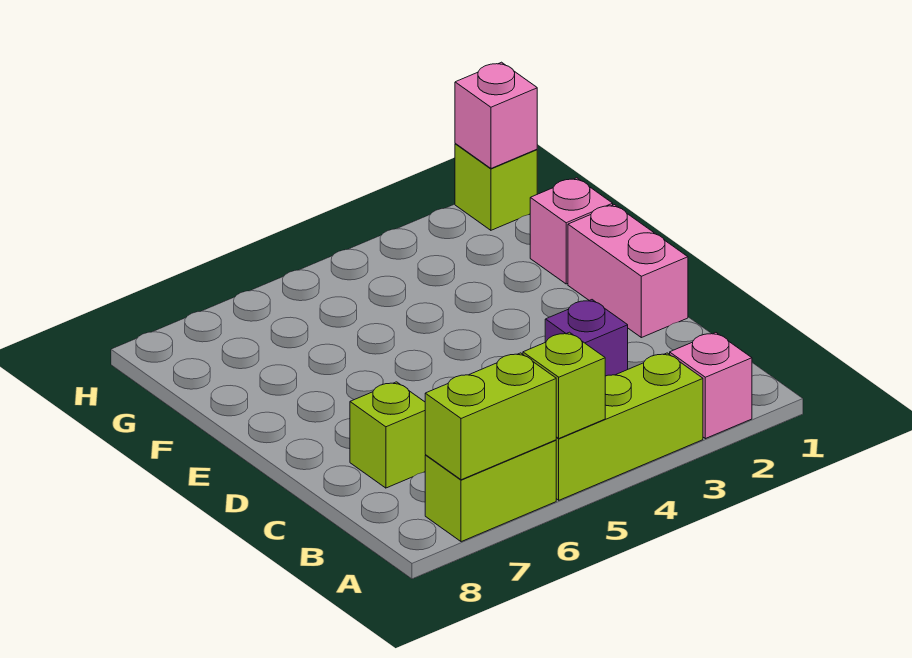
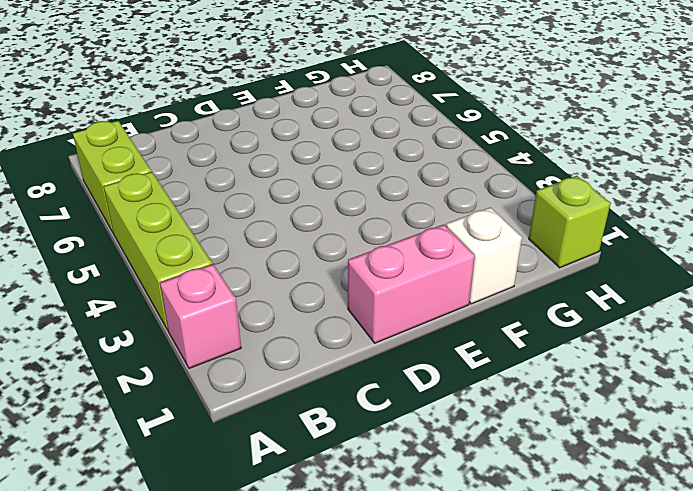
white 1x1 brick [446,207,522,304] -> pink 1x1 brick [530,178,613,284]
none -> purple 1x1 brick [545,300,628,376]
none -> lime 1x1 brick [350,382,425,488]

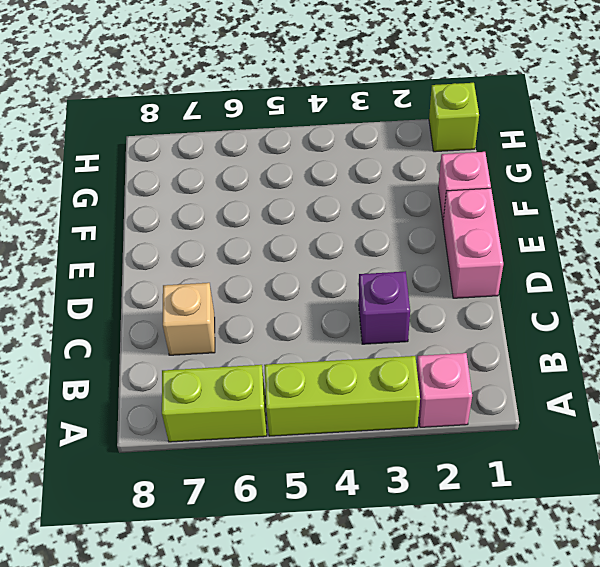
tan 1x1 brick [163,283,215,355] -> lime 1x1 brick [350,382,425,488]
none -> lime 1x1 brick [523,332,605,438]
none -> lime 1x2 brick [425,353,556,480]

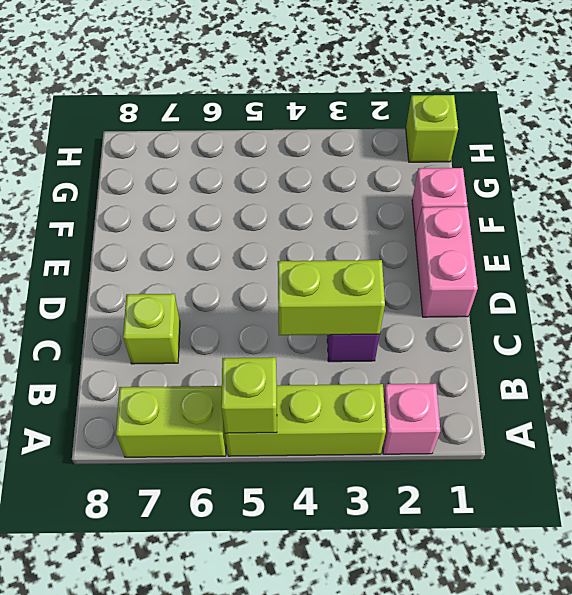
lime 1x2 brick [278,260,385,335] -> lime 1x2 brick moved to [425,353,556,480]
none -> pink 1x1 brick [455,62,537,168]

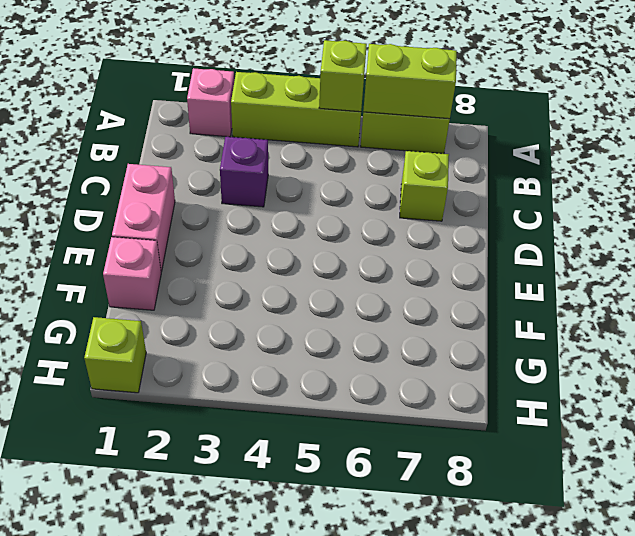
none -> pink 1x1 brick [455,62,537,168]

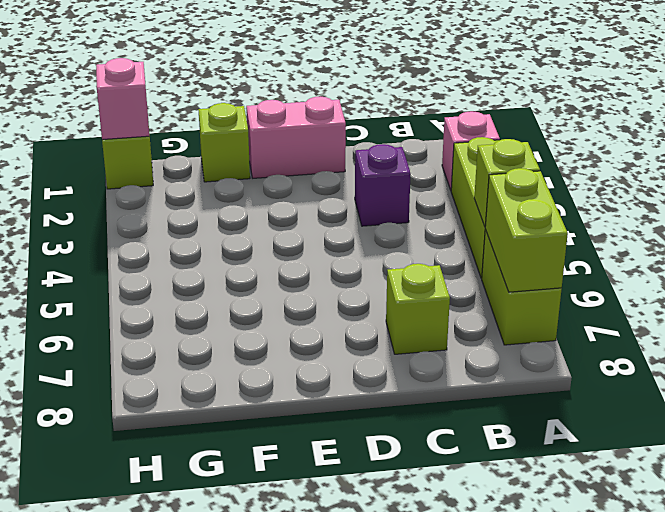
lime 1x1 brick [198,103,250,182] -> pink 1x1 brick [530,178,613,284]

